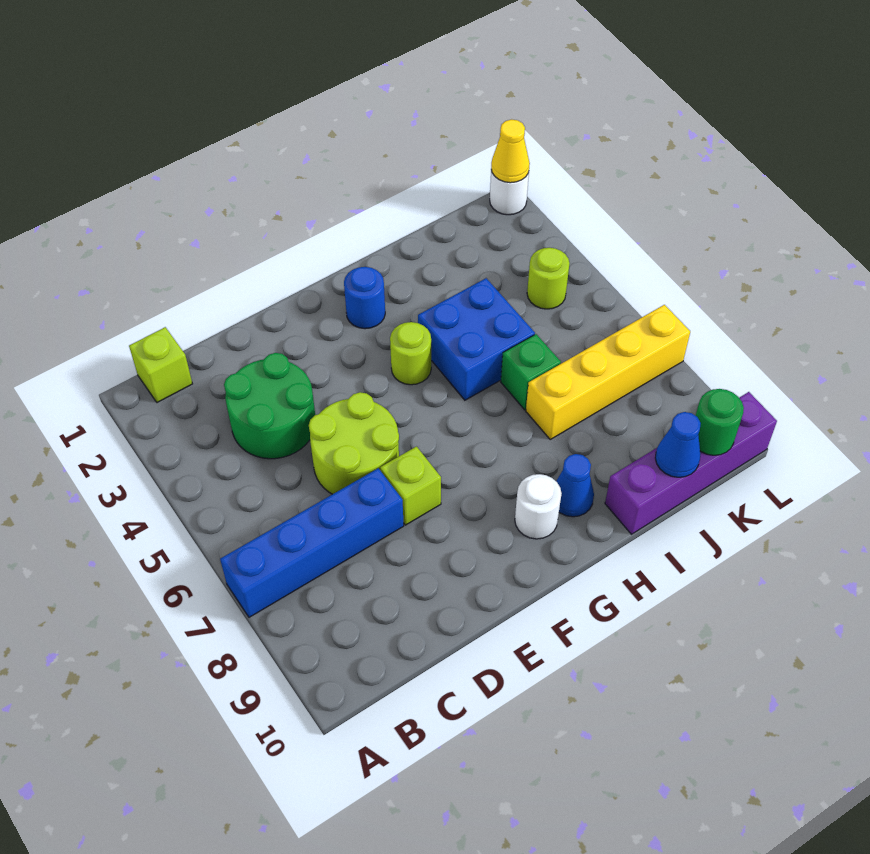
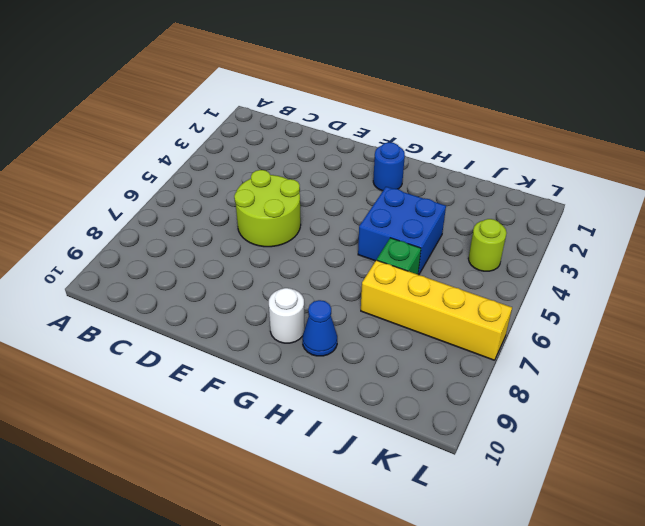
none -> blue 1x4 brick [220,468,404,617]
none -> lime 1x1 brick [129,327,192,403]
none -> green 2x2 round brick [224,353,315,459]

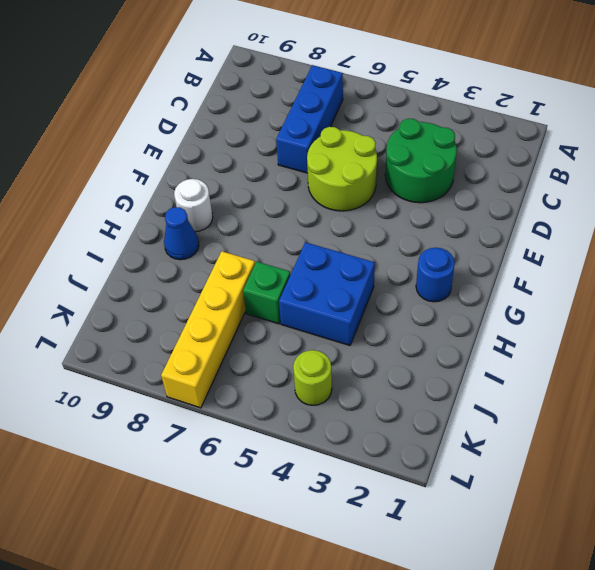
blue 1x3 brick [276,65,343,173] -> blue 1x4 brick [220,468,404,617]
none -> lime 1x1 brick [129,327,192,403]
none -> lime 1x1 brick [380,447,441,525]
none -> lime 1x1 round brick [390,322,431,385]

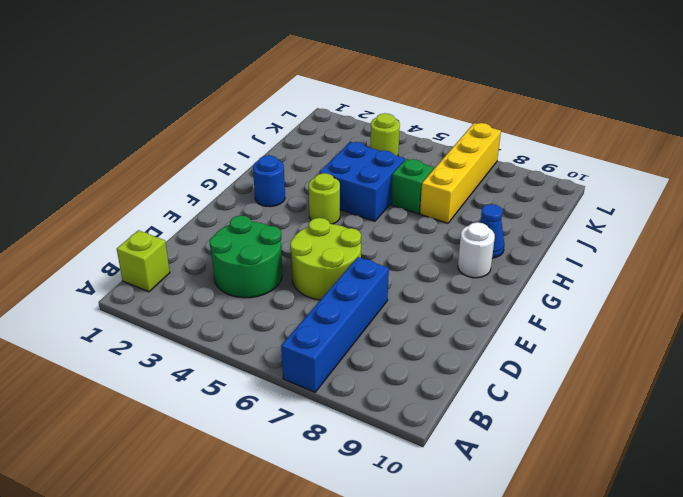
none -> lime 1x1 brick [380,447,441,525]
none -> purple 1x4 brick [605,392,777,534]
none -> white 1x1 round brick [490,170,529,215]

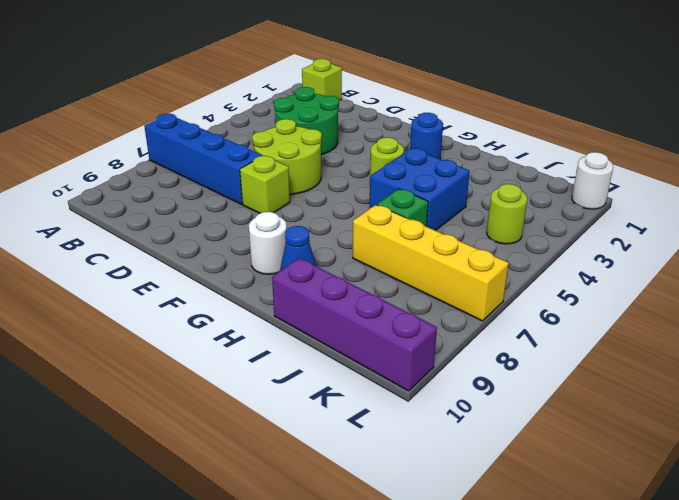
none -> blue 1x1 cone [655,412,701,477]
none -> green 1x1 round brick [696,389,744,455]
none -> yellow 1x1 cone [491,119,530,183]

